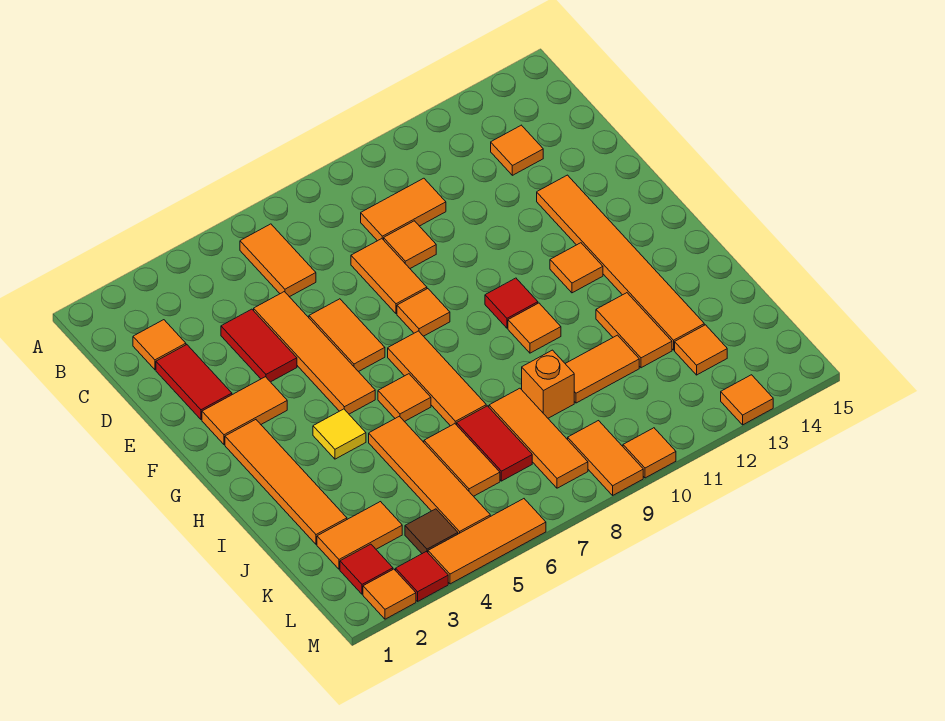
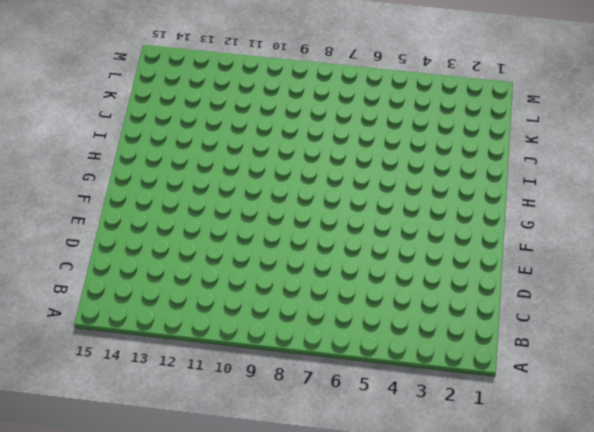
none -> orange 1x2 tile [240,224,316,297]
none -> orange 1x1 tile [133,320,186,370]
none -> orange 1x2 tile [361,178,446,241]
none -> orange 1x1 tile [491,125,543,175]

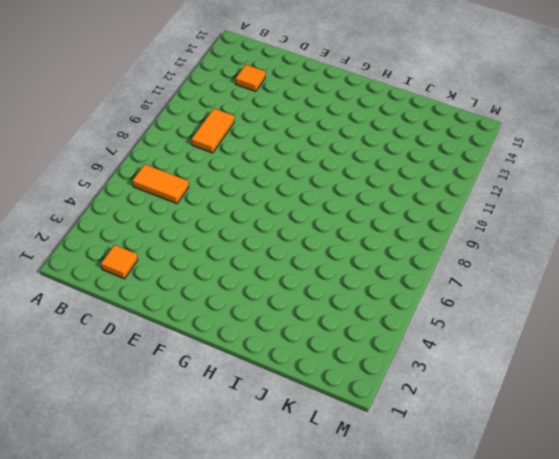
none -> red 1x2 tile [156,345,232,420]
none -> red 1x2 tile [221,309,297,382]
none -> orange 1x4 tile [254,292,375,414]
none -> orange 1x2 tile [351,239,427,314]

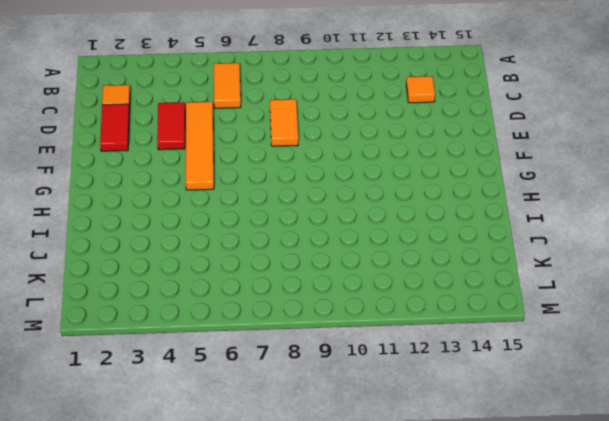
none -> orange 1x2 tile [361,178,446,241]
none -> orange 1x1 tile [384,221,436,268]
none -> orange 1x2 tile [309,299,385,372]
none -> orange 1x6 tile [537,175,704,350]

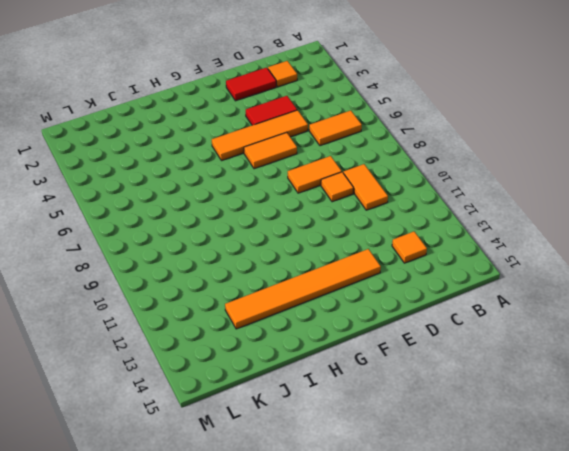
none -> orange 1x2 tile [202,377,287,444]
none -> orange 1x1 tile [397,289,450,336]
none -> orange 1x4 tile [225,420,347,544]
none -> orange 1x3 tile [388,331,486,426]

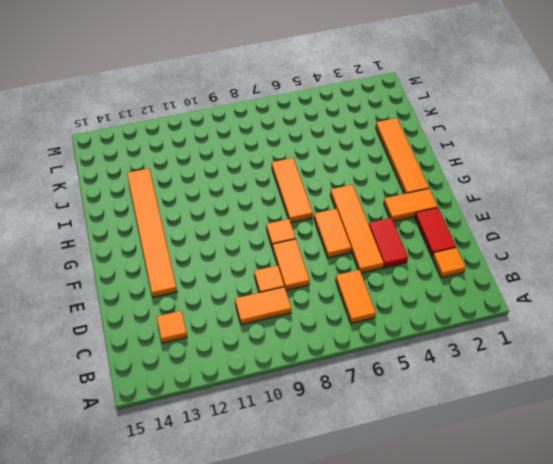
none -> red 1x1 tile [485,278,538,328]
none -> orange 1x1 tile [550,243,603,293]
none -> yellow 1x1 tile [313,409,366,459]
none -> orange 1x1 tile [378,374,431,422]

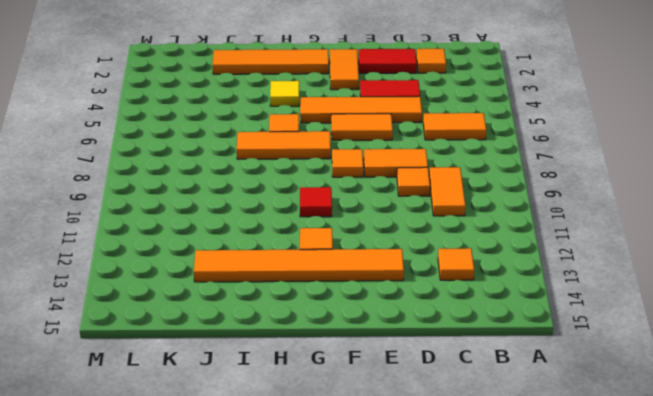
none -> orange 1x1 tile [508,303,561,353]
none -> orange 1x4 tile [369,416,490,534]
none -> orange 1x2 tile [596,293,672,368]
none -> orange 1x2 tile [424,424,500,496]

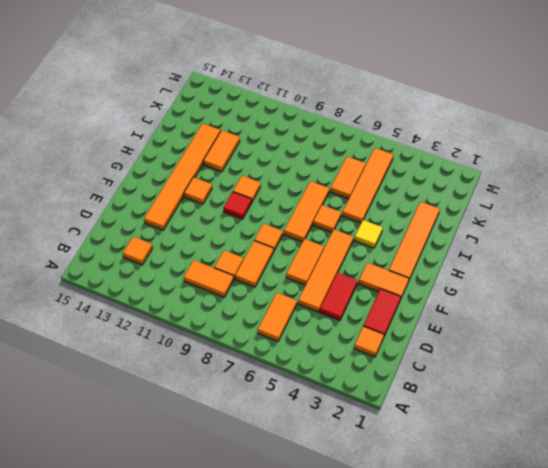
none -> red 1x2 tile [457,406,532,481]
none -> orange 1x3 tile [489,388,588,488]
none -> orange 1x1 brick [522,350,574,418]
none -> orange 1x2 tile [565,335,639,403]

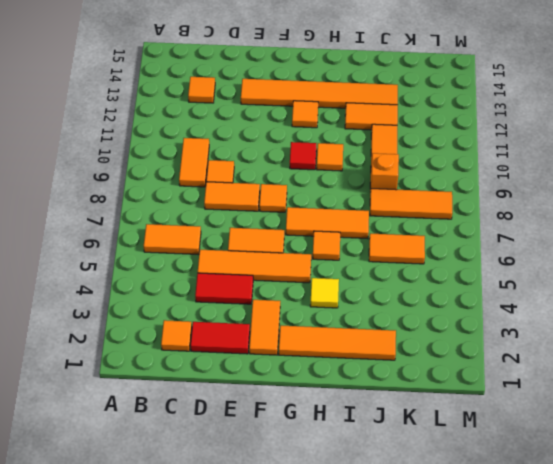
none -> orange 1x4 tile [369,416,490,534]
none -> red 1x2 tile [457,406,532,481]
none -> orange 1x2 tile [317,502,402,569]
none -> orange 1x1 tile [675,325,727,375]

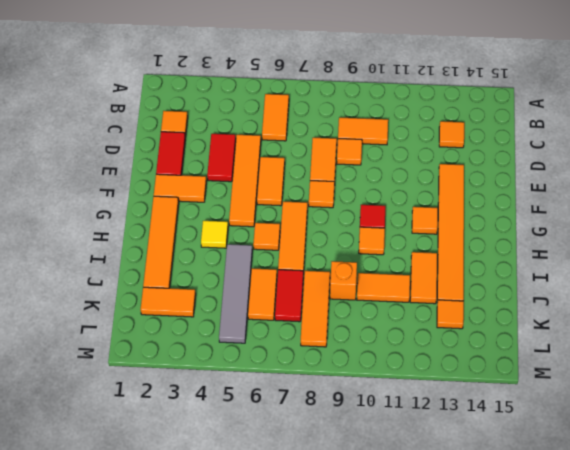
grey 1x4 tile [219,244,252,343] -> orange 1x4 tile [369,416,490,534]
none -> red 1x1 tile [340,544,393,594]
none -> brown 1x1 tile [405,509,458,554]
none -> orange 1x2 tile [568,421,643,495]
none -> orange 1x1 tile [363,569,416,619]

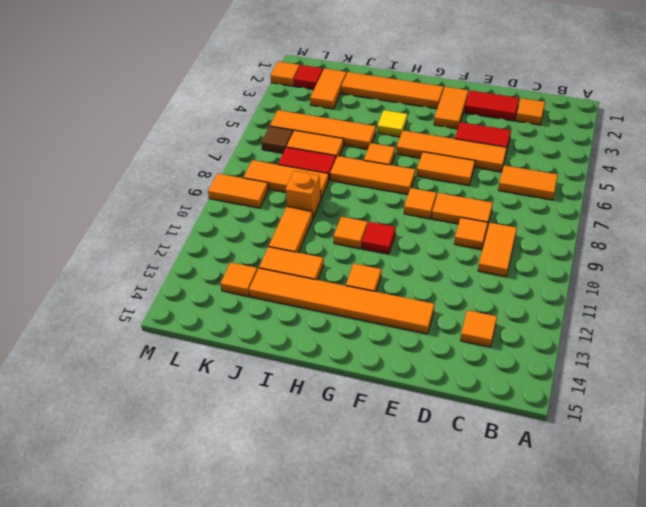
brown 1x1 tile [261,126,293,153] -> brown 1x1 tile moved to [405,509,458,554]
none -> red 1x1 tile [396,552,448,601]
none -> orange 1x3 tile [428,499,546,584]
none -> orange 1x1 tile [623,428,676,478]
none -> orange 1x1 tile [721,375,773,425]

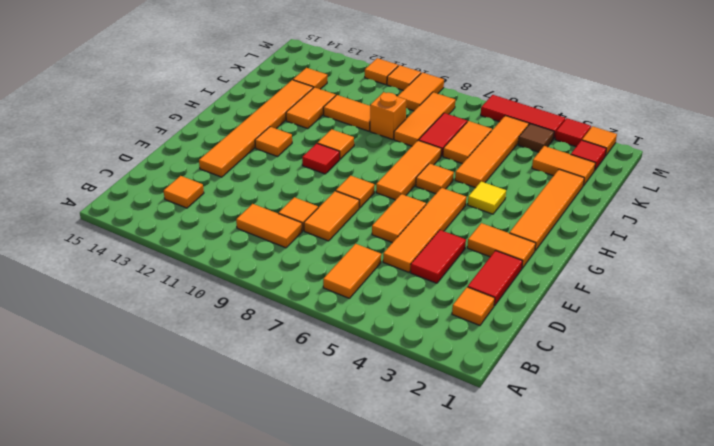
red 1x3 tile [481,95,565,139] -> orange 1x3 tile [428,499,546,584]
orange 1x1 tile [365,58,398,85] -> orange 1x1 tile moved to [721,375,773,425]

